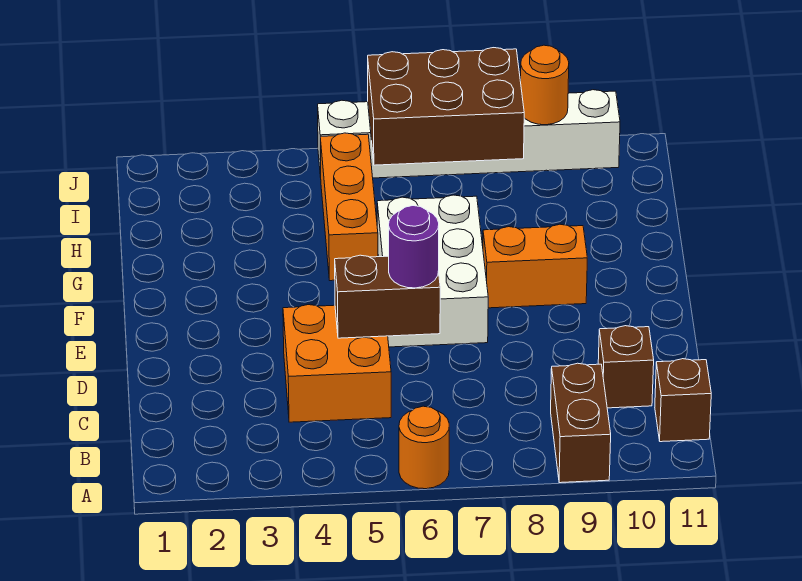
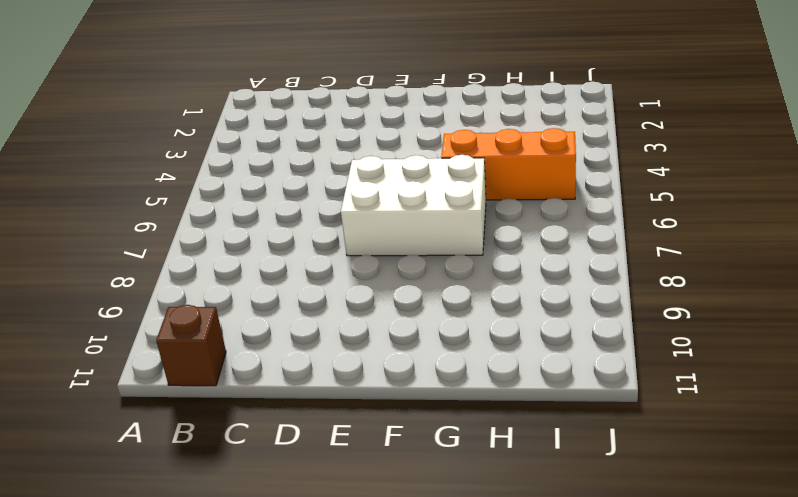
none -> orange 1x1 round brick [399,406,449,489]
none -> brown 1x2 brick [551,363,611,483]
none -> orange 2x2 brick [283,305,391,422]

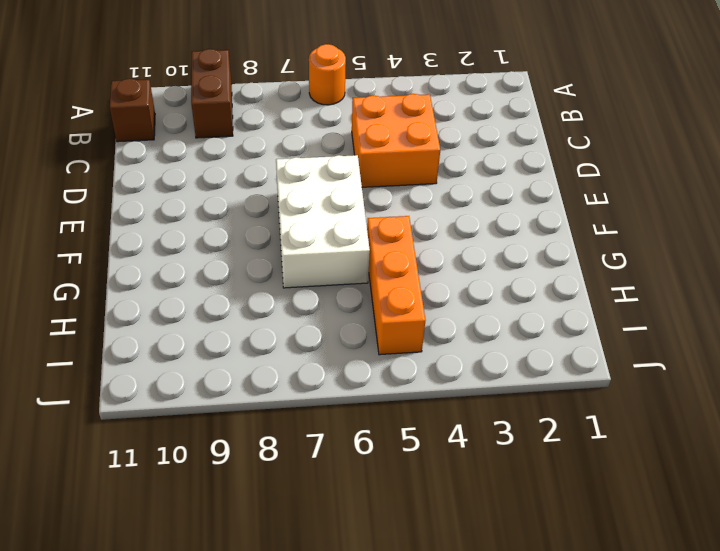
none -> brown 1x1 brick [598,326,654,408]
none -> orange 1x2 brick [483,224,587,308]
none -> white 1x6 brick [318,90,620,178]

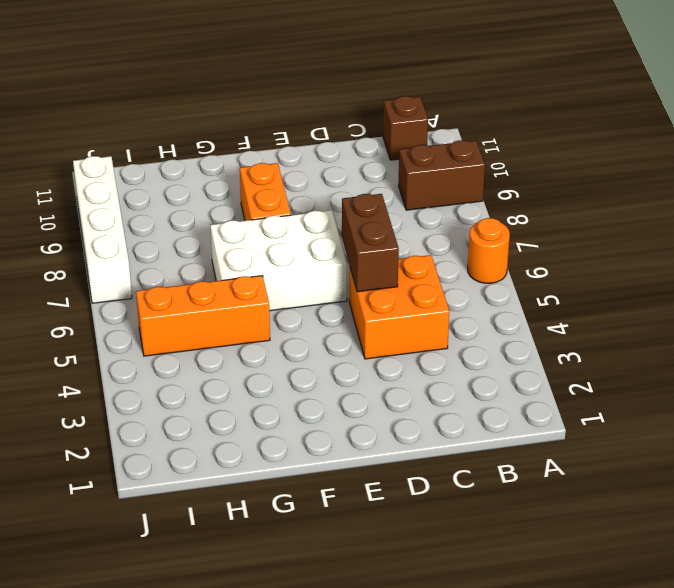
white 1x4 brick [73,156,132,303] -> white 1x6 brick [318,90,620,178]
none -> brown 1x1 brick [598,326,654,408]
none -> brown 2x3 brick [368,48,524,165]
none -> orange 1x1 round brick [521,45,569,125]

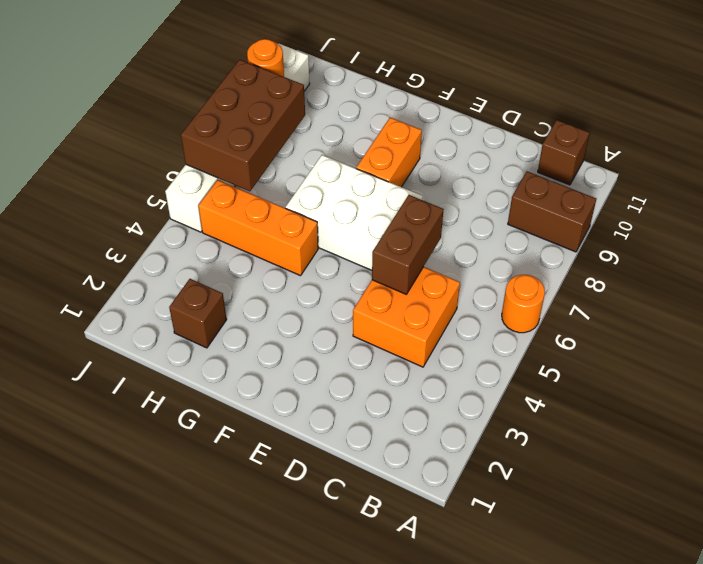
brown 1x1 brick [169,279,227,348] -> brown 1x1 brick moved to [598,326,654,408]
none -> purple 1x1 round brick [389,206,439,288]

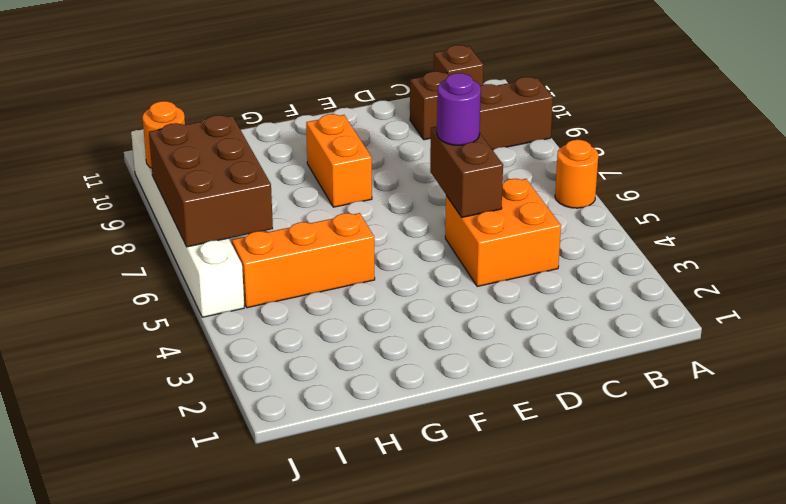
none -> white 2x3 brick [377,195,488,347]

